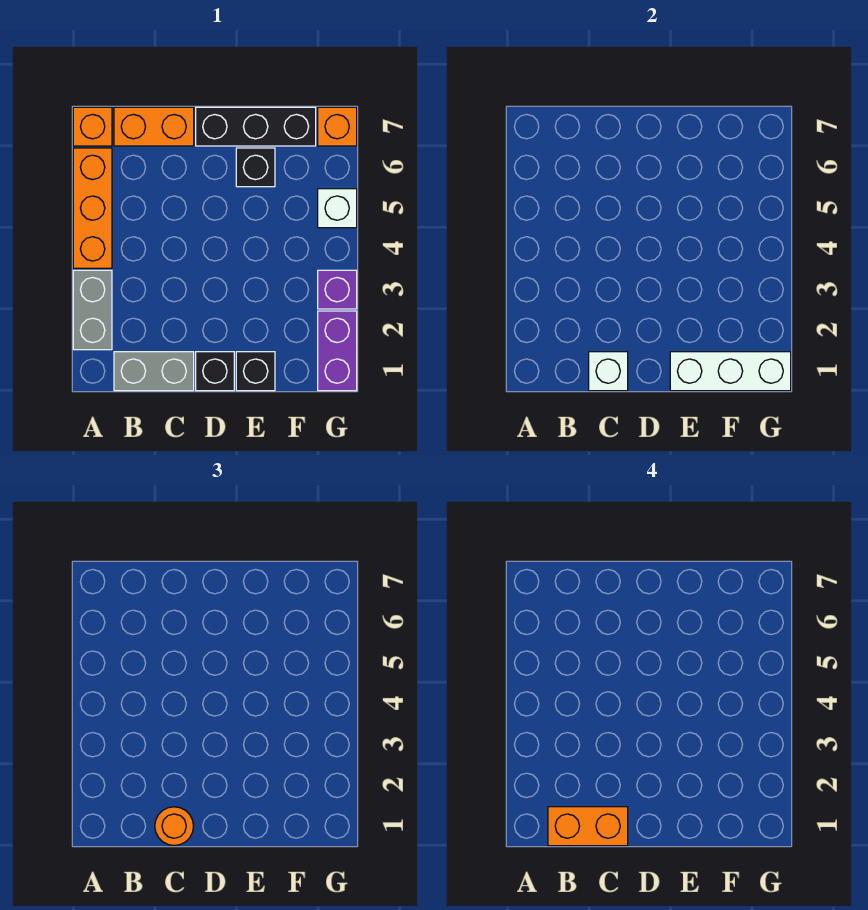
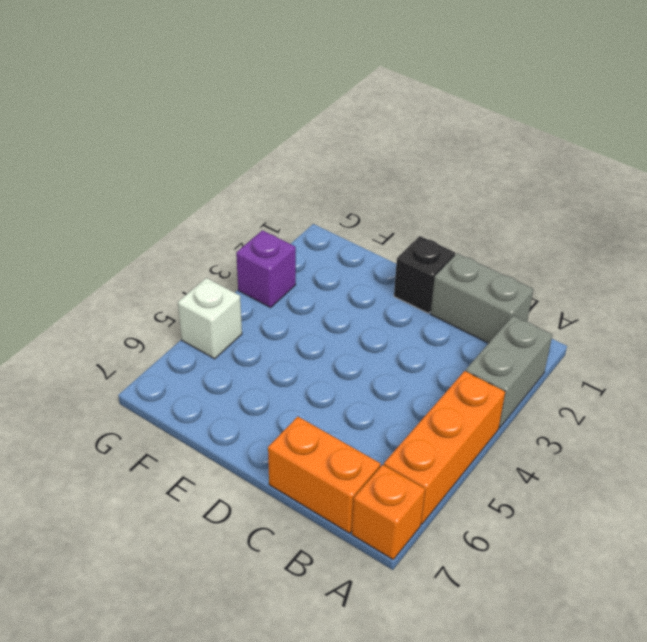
none -> black 1x3 brick [196,107,316,146]
none -> black 1x1 brick [236,352,275,391]
none -> black 1x1 brick [236,148,275,187]

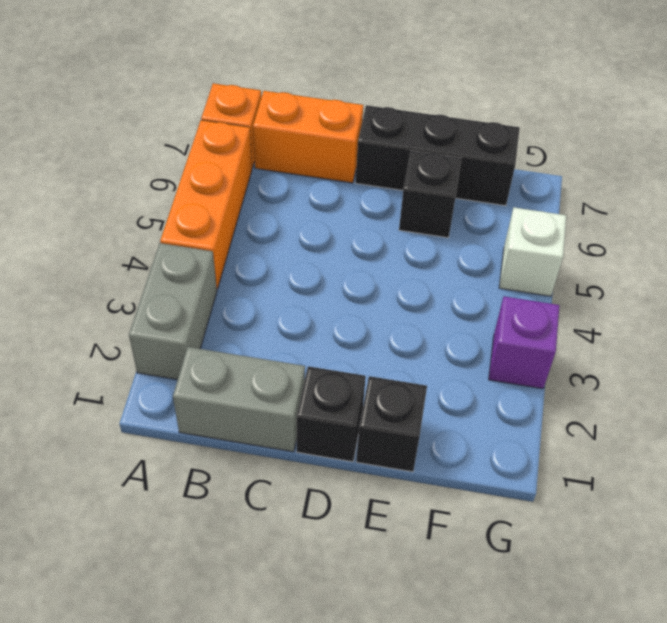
none -> purple 1x2 brick [318,311,357,391]
none -> orange 1x1 brick [318,107,357,146]
none -> white 1x1 brick [589,352,628,391]

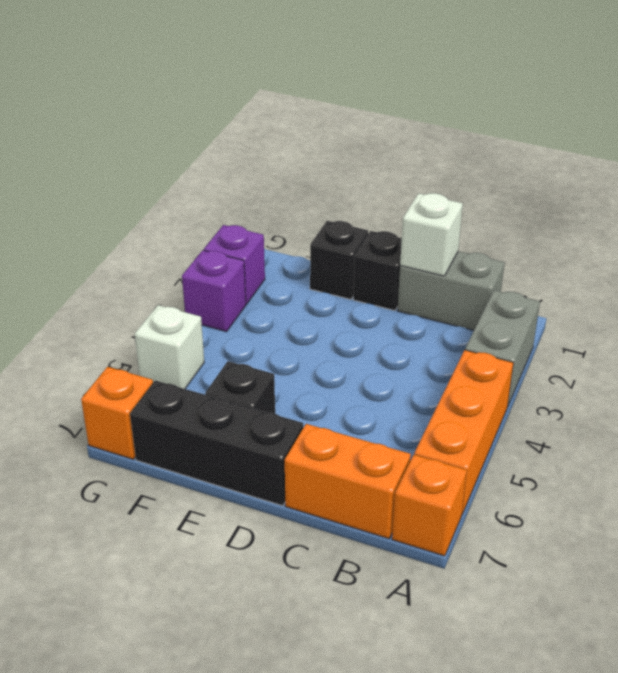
purple 1x1 brick [204,225,265,304] -> purple 1x2 brick [318,311,357,391]
none -> white 1x3 brick [670,352,791,391]
none -> orange 1x1 round brick [155,807,193,846]
none -> orange 1x2 brick [548,807,628,846]

